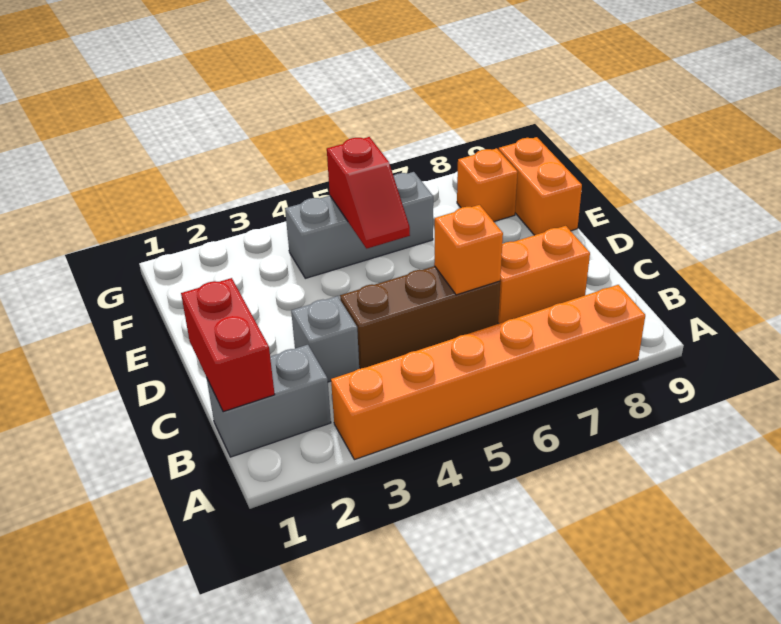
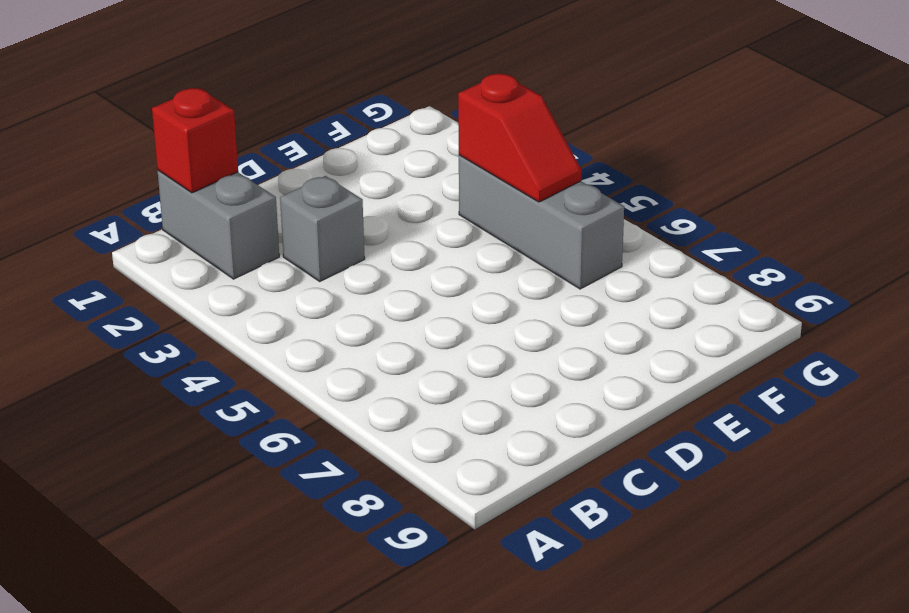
red 1x1 brick [152,88,238,193] -> red 1x2 brick [181,278,275,412]
red 1x2 slope [458,74,582,202] -> red 1x2 slope turned to [327,137,410,249]
none -> orange 1x6 brick [331,285,645,460]
none -> brown 1x3 brick [340,266,500,369]

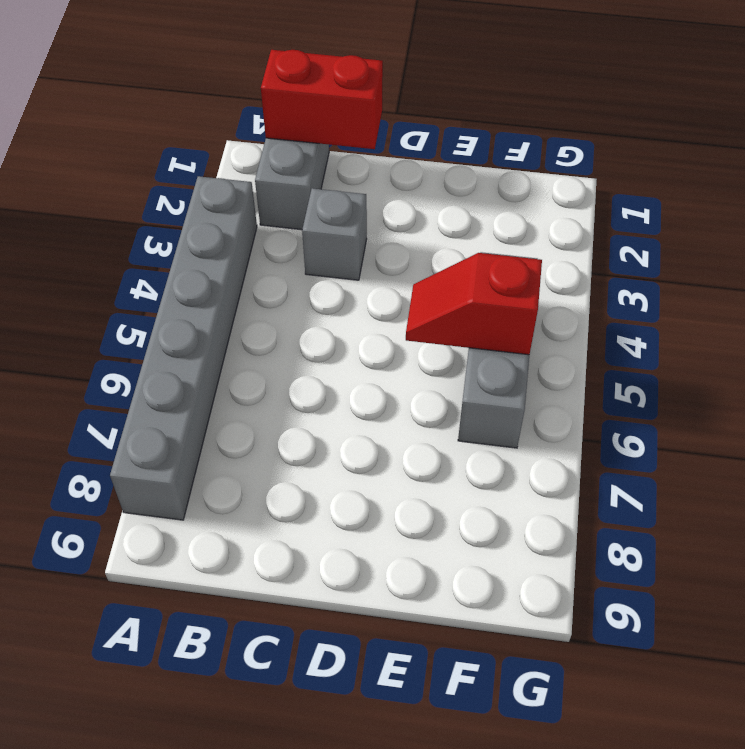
grey 1x6 brick [110,176,257,520] -> orange 1x6 brick [331,285,645,460]
none -> brown 1x3 brick [340,266,500,369]
none -> orange 1x2 brick [498,226,590,324]

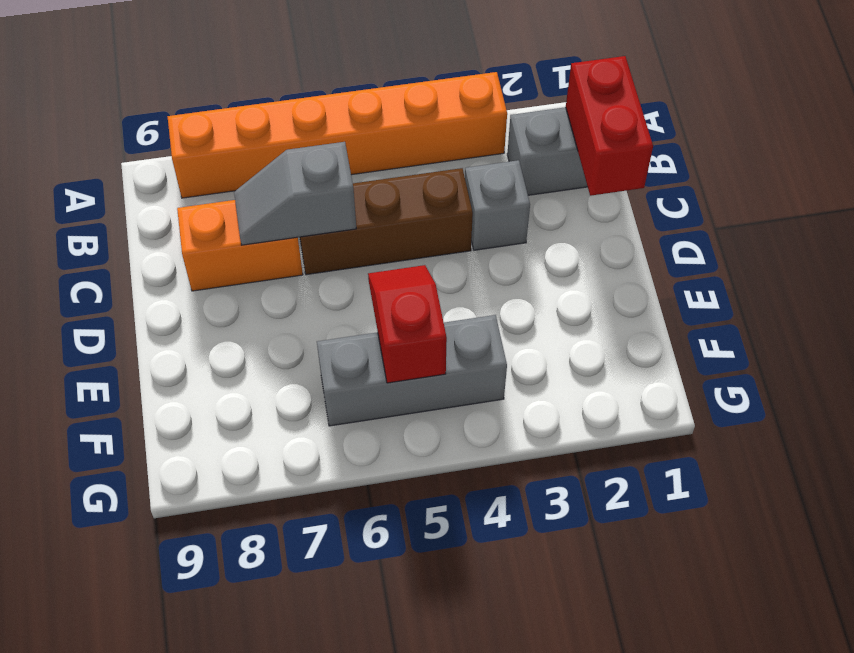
grey 1x2 slope [234,142,356,245] -> orange 1x1 brick [434,205,503,295]
none -> orange 1x2 brick [499,137,582,235]
none -> orange 1x1 brick [457,148,518,222]

